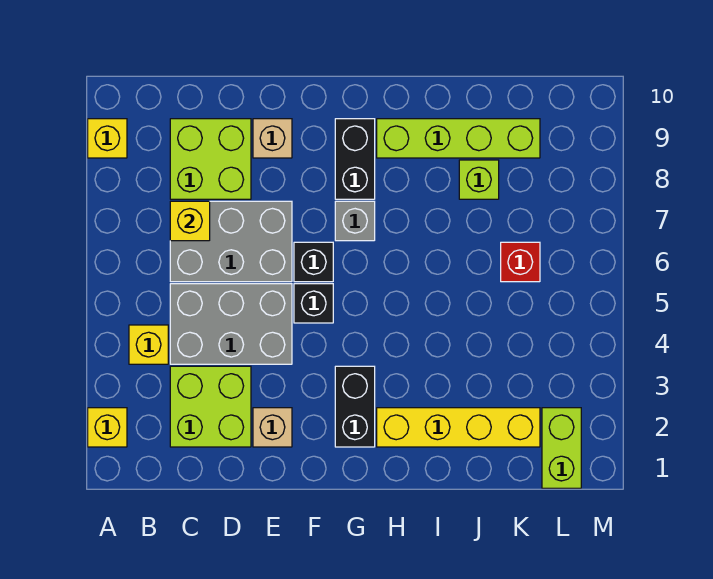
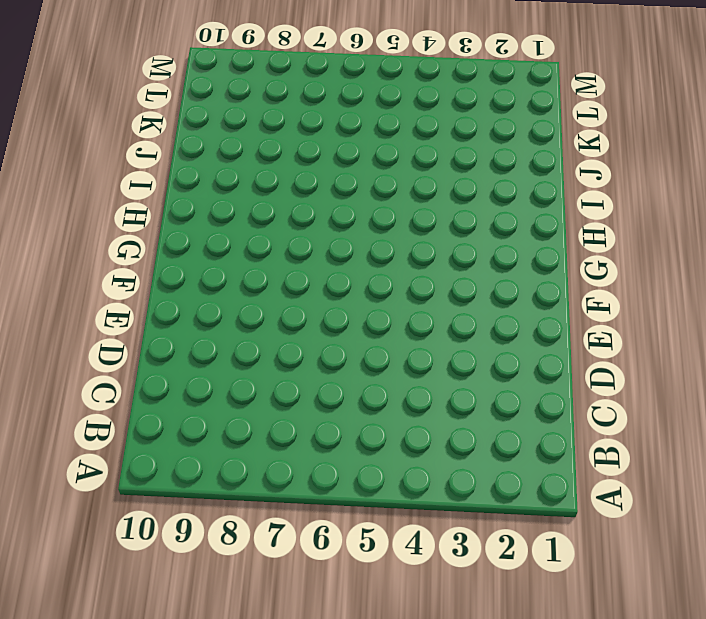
none -> yellow 1x1 brick [88,408,127,447]
none -> yellow 1x1 brick [88,119,127,158]
none -> yellow 1x1 brick [129,325,168,364]

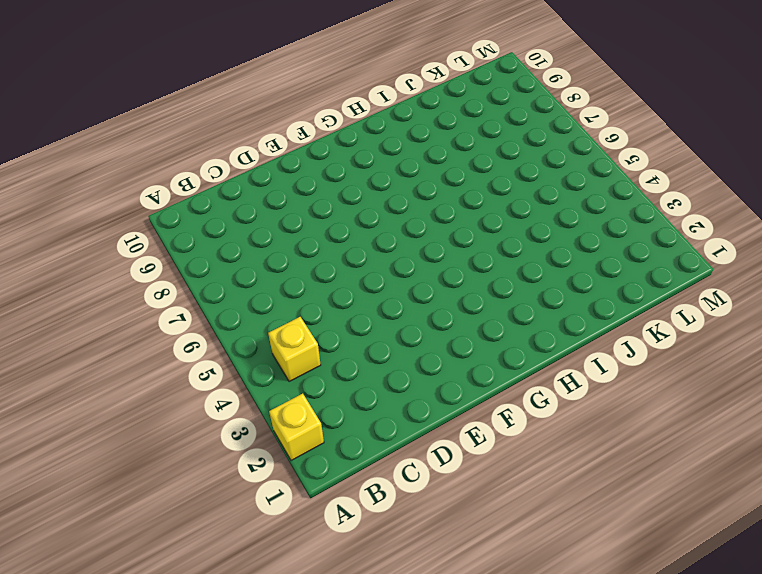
none -> yellow 1x1 brick [88,119,127,158]
none -> lime 2x2 brick [170,366,251,447]
none -> grey 2x3 brick [170,284,292,364]

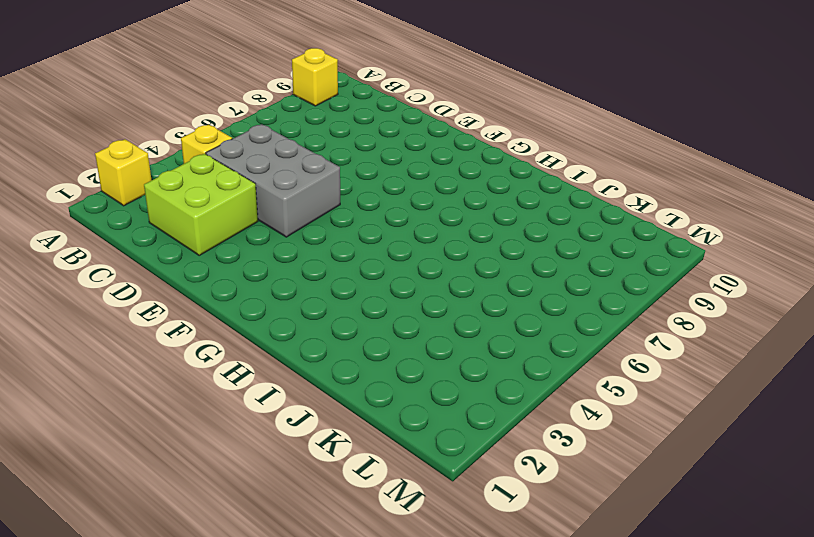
none -> grey 2x3 brick [170,201,292,282]
none -> lime 2x2 brick [170,119,251,199]
none -> tan 1x1 brick [253,408,292,447]

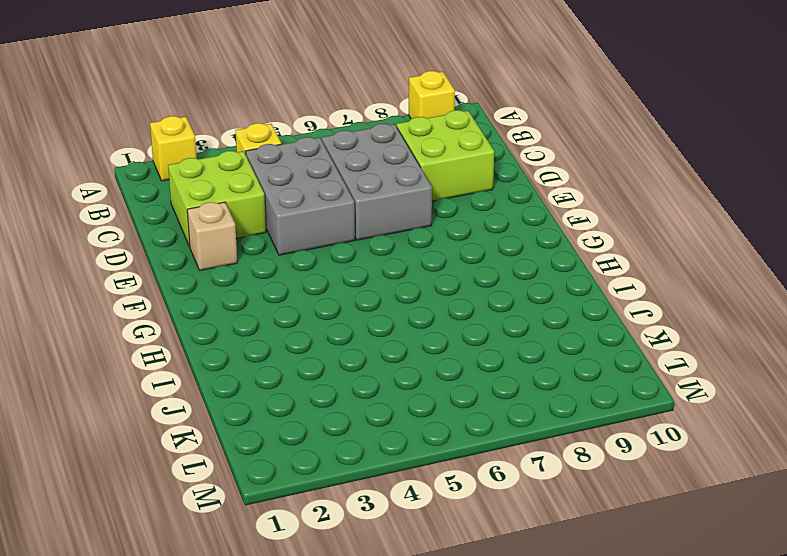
none -> tan 1x1 brick [253,119,292,158]
none -> black 1x1 brick [294,284,333,323]
none -> black 1x1 brick [294,242,333,282]

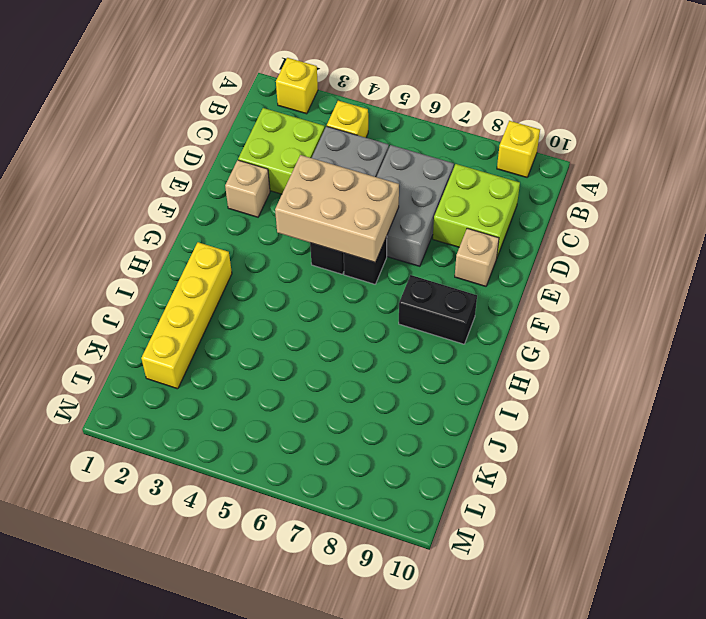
tan 2x3 brick [275,155,399,262] -> none
none -> black 1x2 brick [335,366,375,447]
none -> grey 1x1 brick [335,201,375,241]
none -> lime 1x4 brick [377,119,540,158]

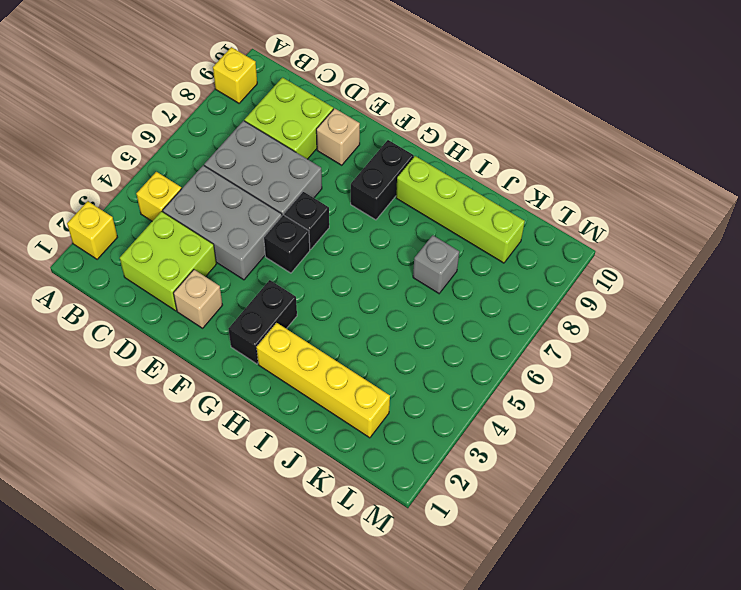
grey 1x1 brick [413,235,459,293] -> grey 1x1 brick moved to [335,201,375,241]
none -> lime 1x1 brick [459,160,499,199]
none -> red 1x1 brick [501,242,540,282]
none -> lime 1x2 brick [542,408,581,488]

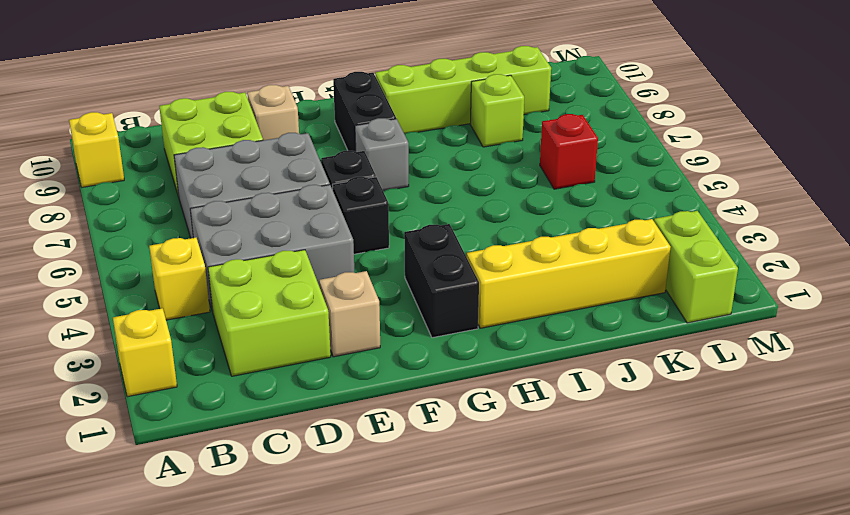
none -> yellow 1x1 brick [170,201,210,241]

